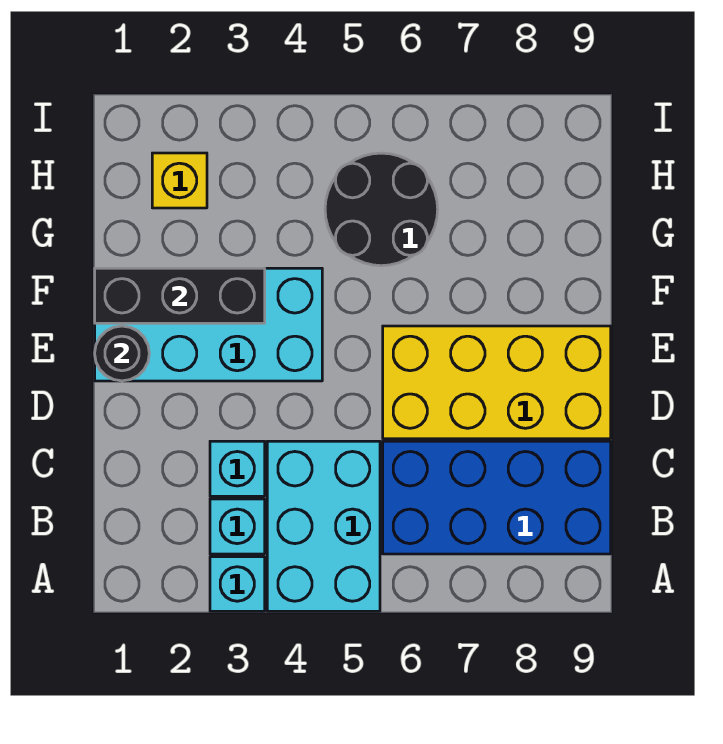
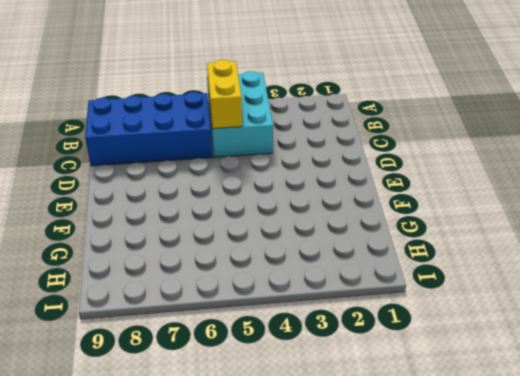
yellow 1x2 brick [207,60,242,129] -> none
none -> cyan 1x1 brick [210,557,265,611]
none -> cyan 1x1 brick [210,499,265,554]

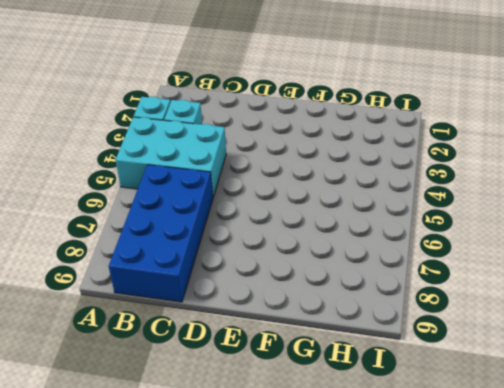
none -> cyan 1x1 brick [210,441,265,496]
none -> yellow 2x4 brick [383,326,611,439]

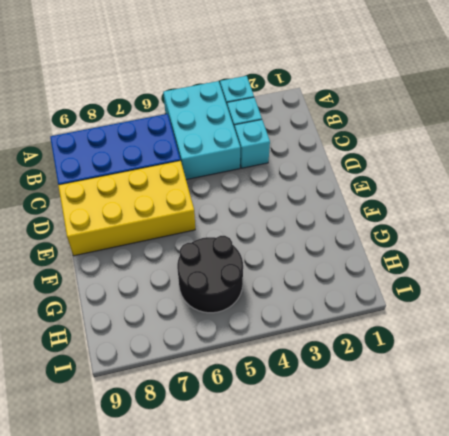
none -> cyan 2x4 brick [95,268,322,381]
none -> yellow 1x1 brick [152,153,207,208]

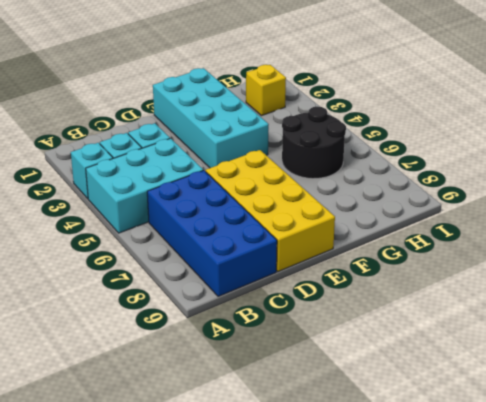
none -> black 1x1 round brick [95,326,149,381]
none -> black 1x3 brick [95,268,265,323]

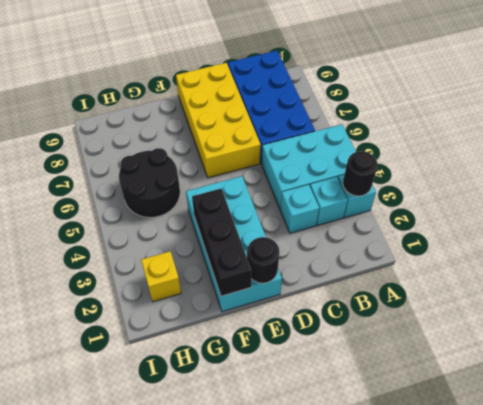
black 1x1 round brick [343,151,378,196] -> none

